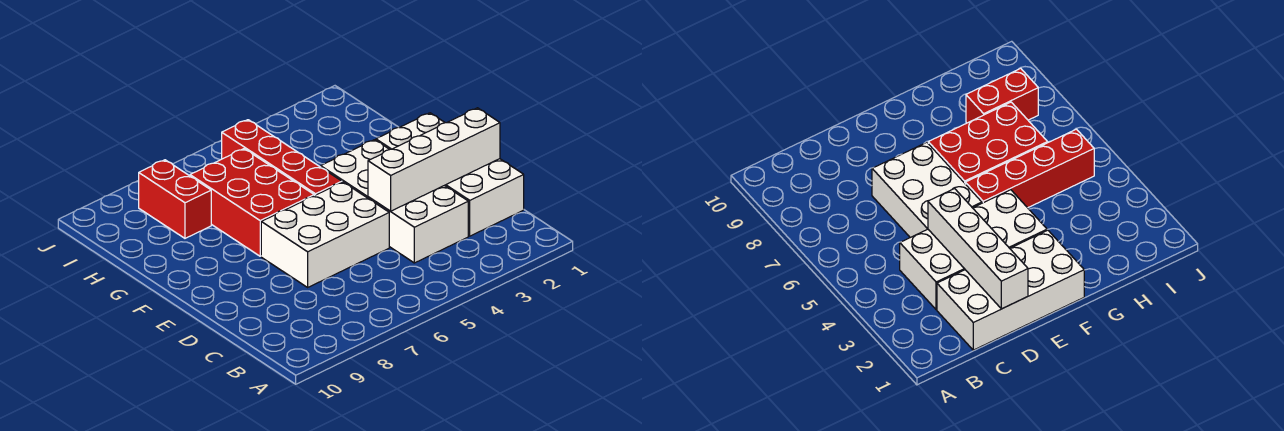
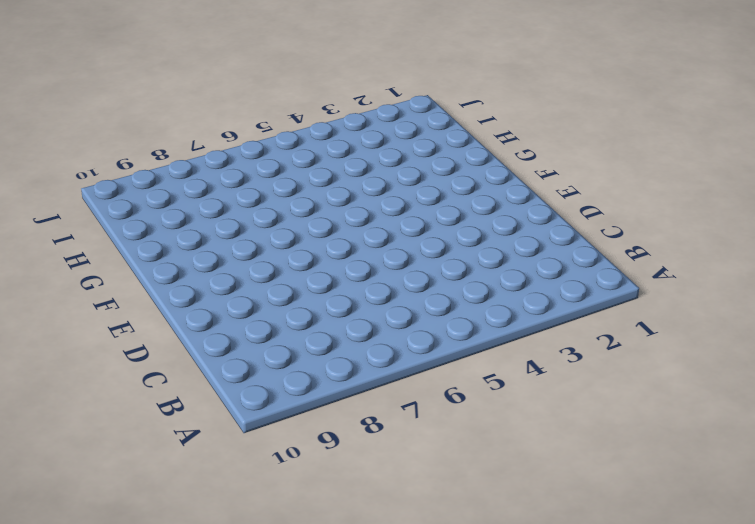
none -> white 2x4 brick [376,113,524,236]
none -> white 2x4 brick [321,140,468,263]

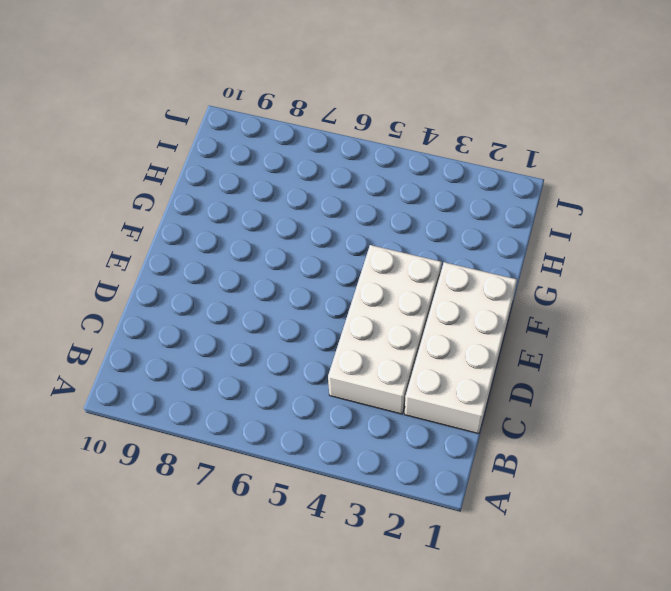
none -> white 2x3 brick [261,182,389,287]
none -> red 1x4 brick [222,120,342,196]

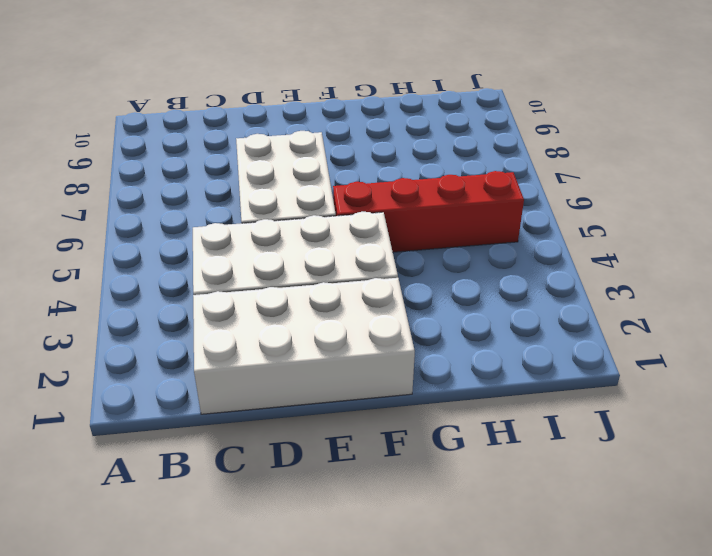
none -> red 2x3 brick [190,149,314,256]
none -> red 1x2 brick [139,160,211,238]

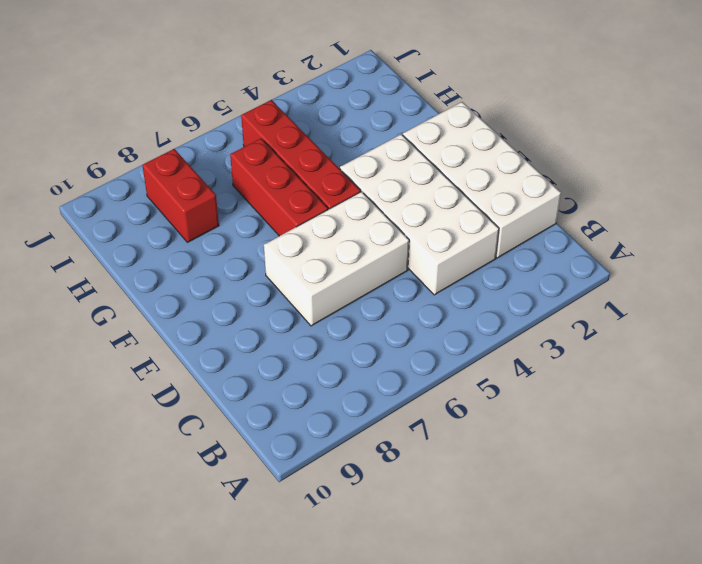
red 1x3 brick [230,139,328,236] -> red 2x3 brick [190,149,314,256]
none -> white 1x4 brick [368,108,500,211]

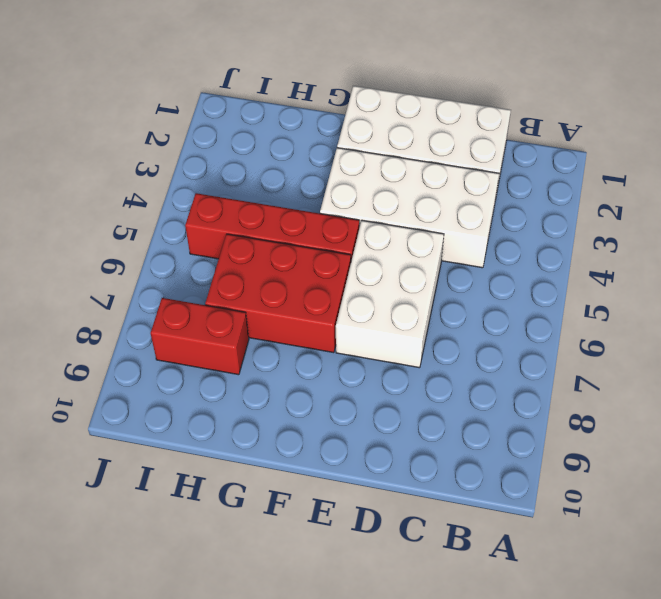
none -> white 1x4 brick [368,108,500,211]

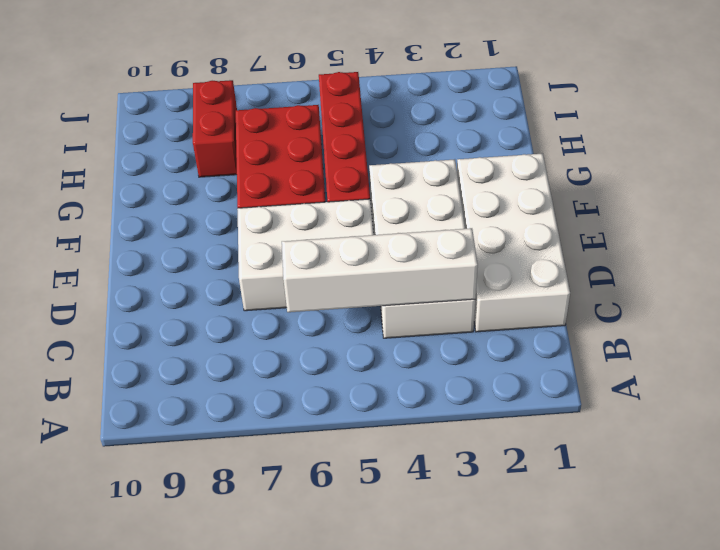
white 1x4 brick [282,228,478,312] -> white 1x4 brick moved to [368,108,500,211]

